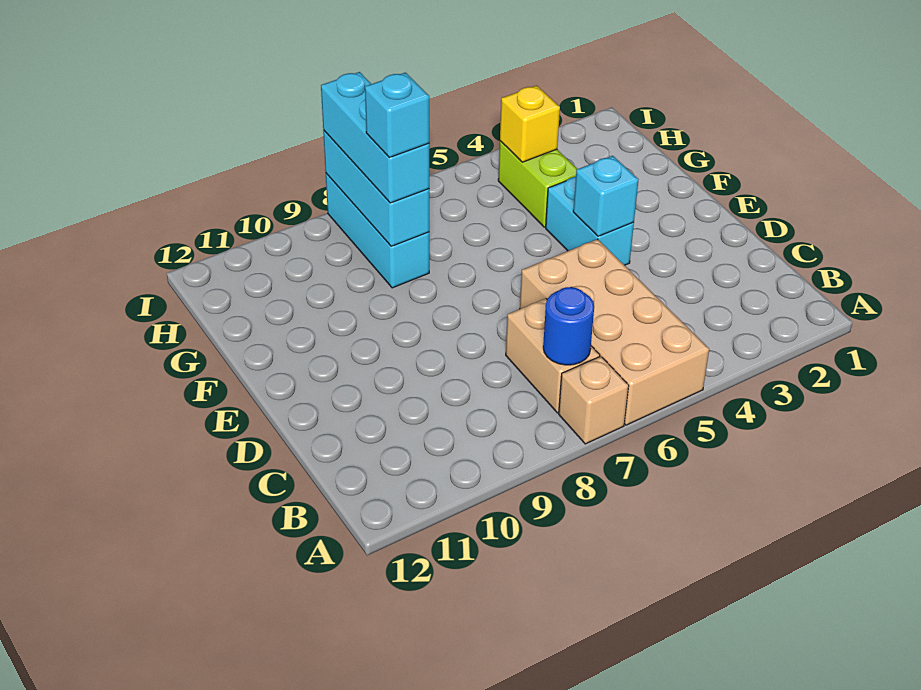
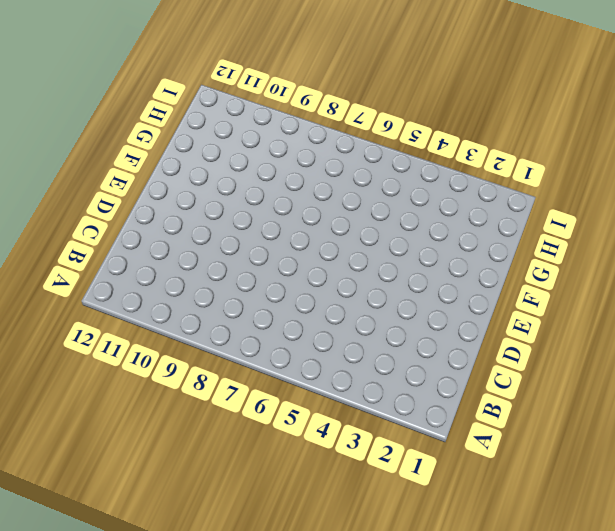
none -> tan 2x4 brick [520,239,709,425]
none -> tan 1x1 brick [559,356,629,444]
none -> tan 1x2 brick [506,298,600,413]

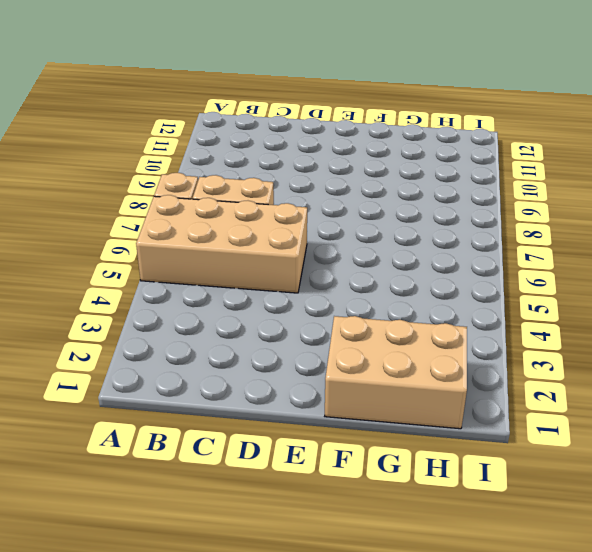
tan 2x3 brick [325,316,467,429] -> none
none -> cyan 1x2 brick [546,177,634,265]
none -> lime 1x2 brick [498,141,577,227]
none -> cyan 1x3 brick [326,174,429,288]

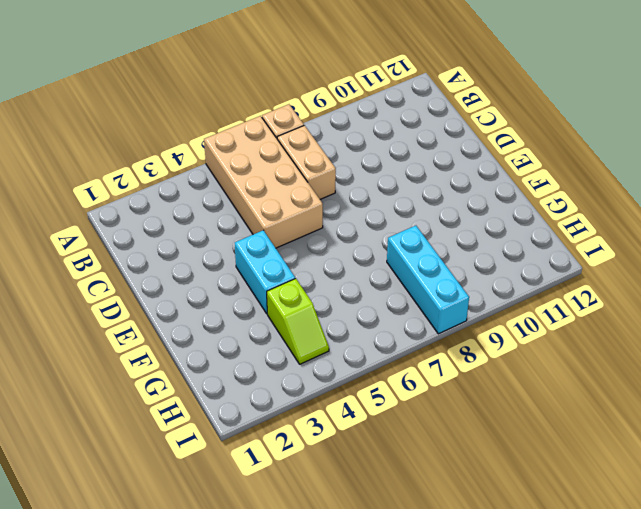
lime 1x2 slope [267,278,329,364] -> lime 1x2 brick [498,141,577,227]
none -> blue 1x1 round brick [543,287,594,365]
none -> cyan 1x1 brick [573,156,639,236]
none -> cyan 1x3 brick [323,130,429,246]

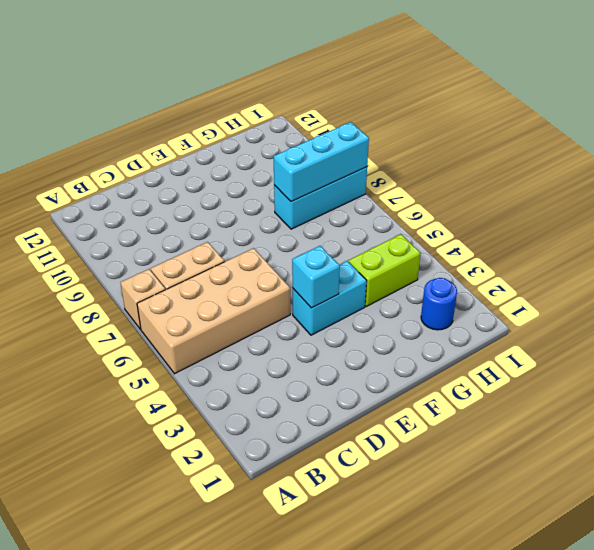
blue 1x1 round brick [421,278,457,330] -> blue 1x1 round brick moved to [543,287,594,365]
none -> yellow 1x1 brick [500,86,560,162]
none -> cyan 1x3 brick [321,72,429,203]
none -> cyan 1x1 brick [365,73,429,158]

